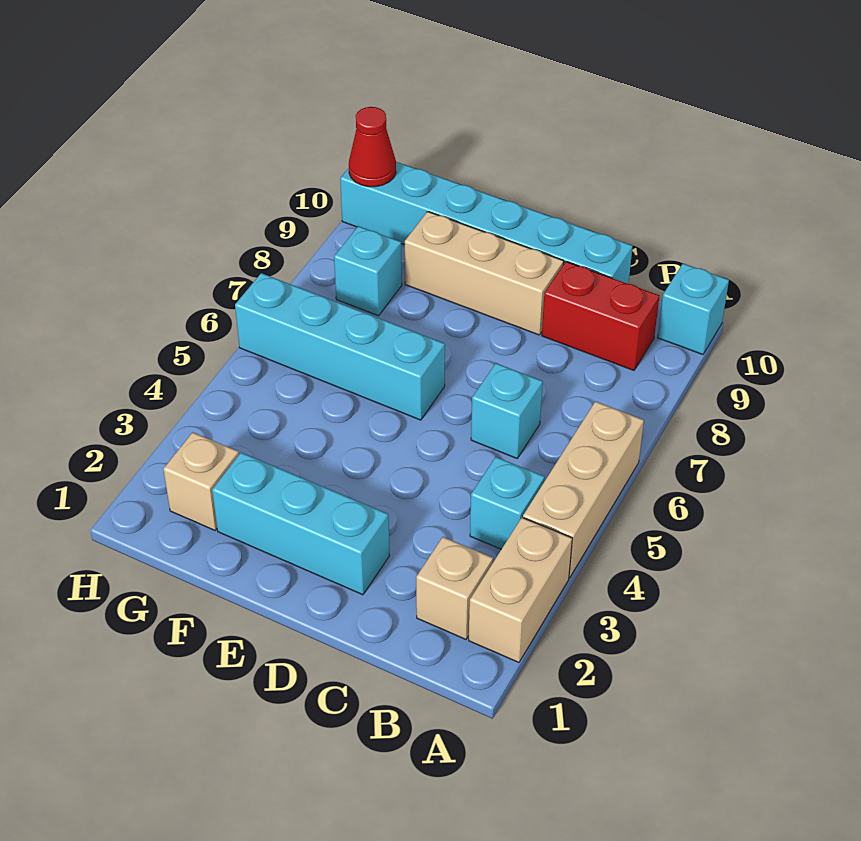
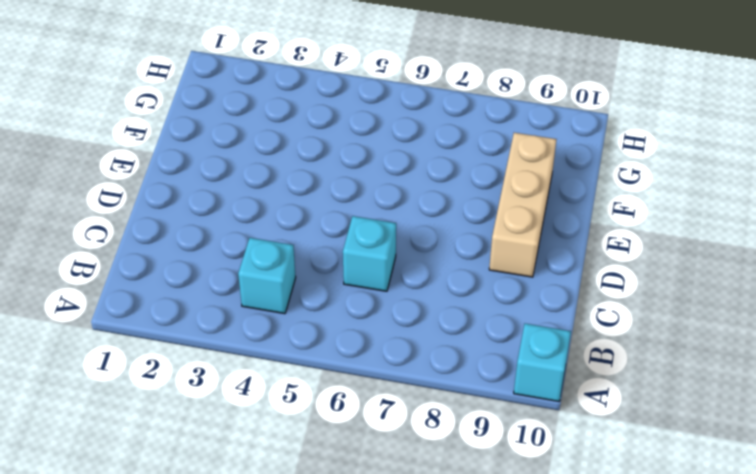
none -> tan 1x2 brick [469,518,572,662]
none -> tan 1x3 brick [523,401,644,578]
none -> tan 1x1 brick [416,537,493,639]

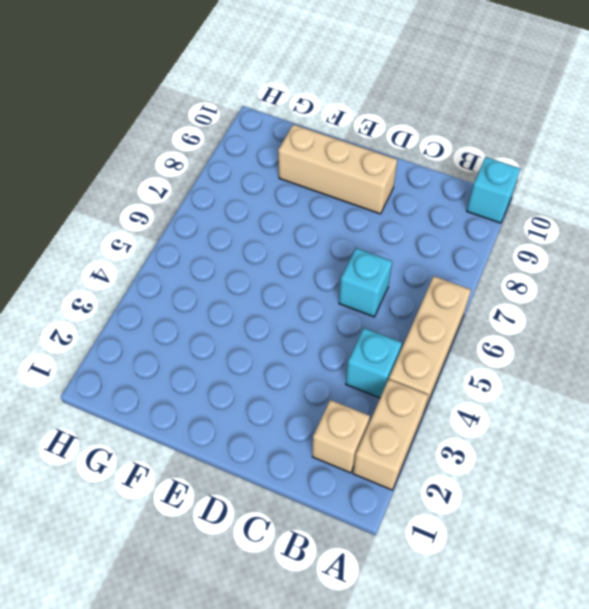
none -> red 1x2 brick [542,262,659,371]
none -> cyan 1x6 brick [340,162,633,284]
none -> cyan 1x3 brick [212,453,389,595]

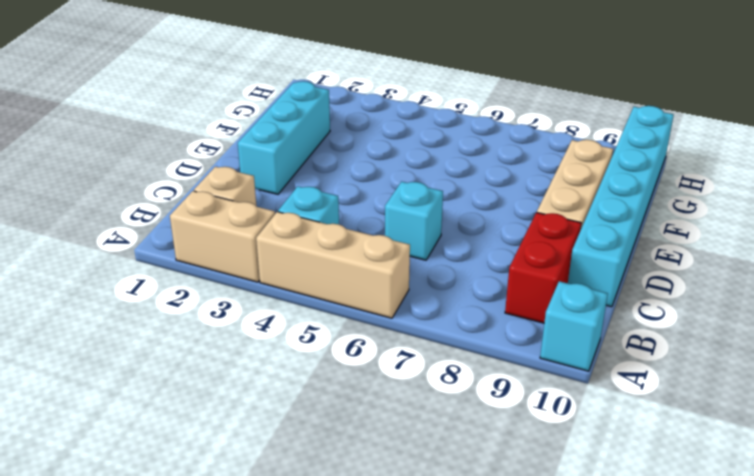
none -> cyan 1x4 brick [235,273,445,420]
none -> tan 1x1 brick [163,432,239,530]
none -> cyan 1x1 brick [334,226,402,316]

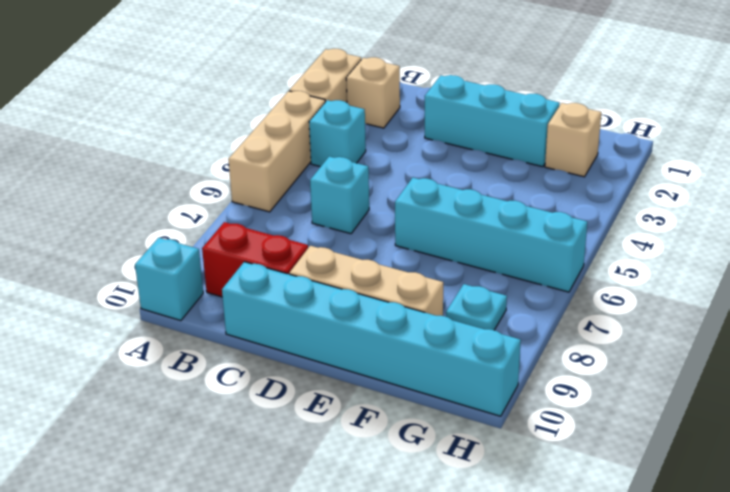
cyan 1x1 plate [446,284,507,330] -> cyan 1x1 brick [334,226,402,316]
none -> red 1x1 cone [349,107,396,187]

